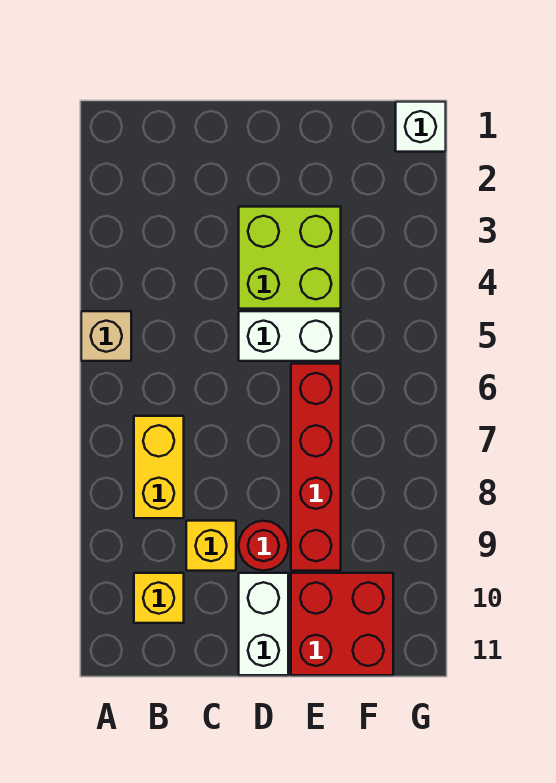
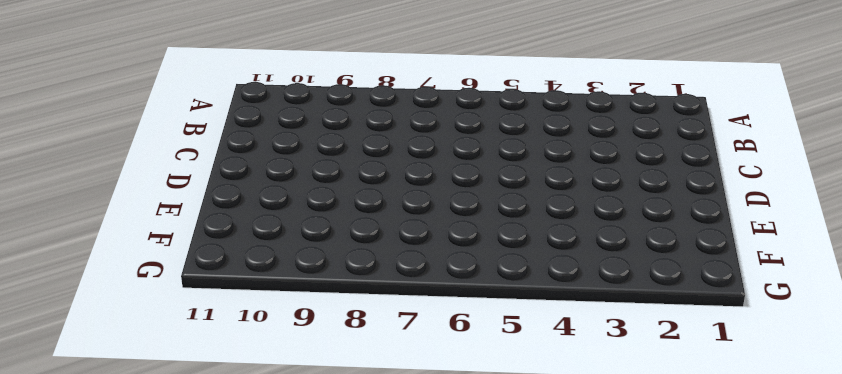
none -> tan 1x1 brick [81,311,131,361]
none -> yellow 1x2 brick [134,416,184,518]

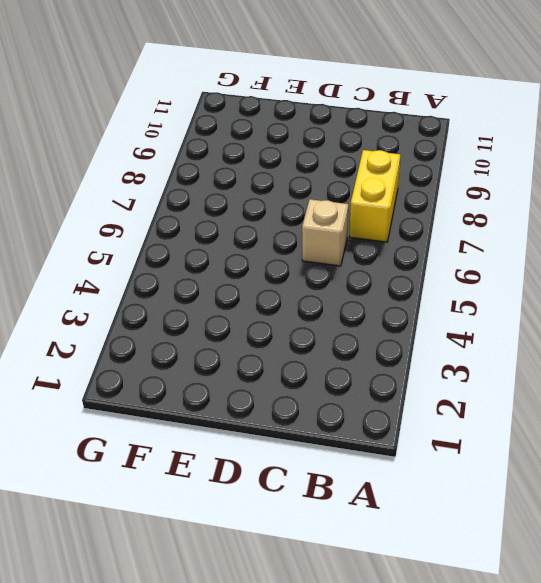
tan 1x1 brick [302,199,348,266] -> tan 1x1 brick moved to [81,311,131,361]
none -> yellow 1x1 brick [134,573,184,623]
none -> yellow 1x1 brick [186,521,236,571]

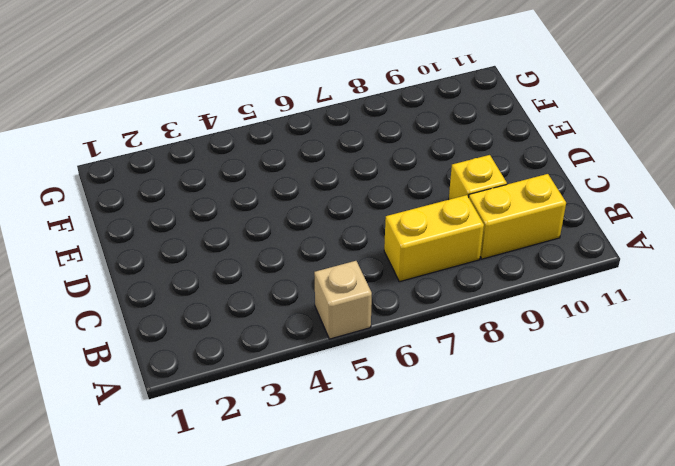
yellow 1x2 brick [469,174,566,259] -> yellow 1x1 brick [134,573,184,623]
none -> lime 2x2 brick [239,207,341,309]
none -> white 1x2 brick [239,311,341,361]

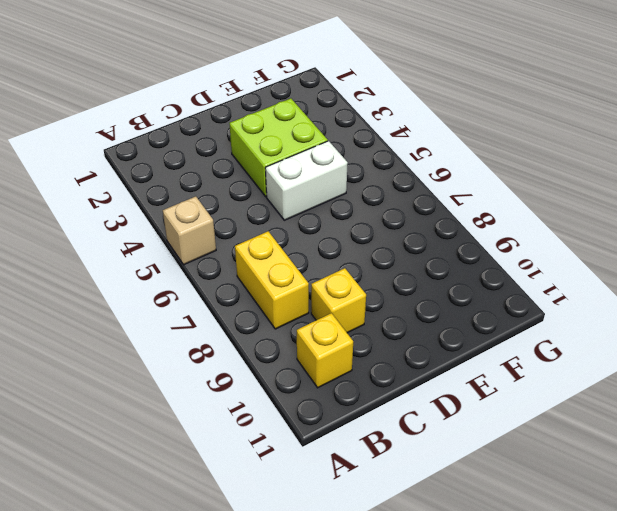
none -> red 1x1 round brick [239,521,288,571]
none -> white 1x2 brick [239,573,288,675]

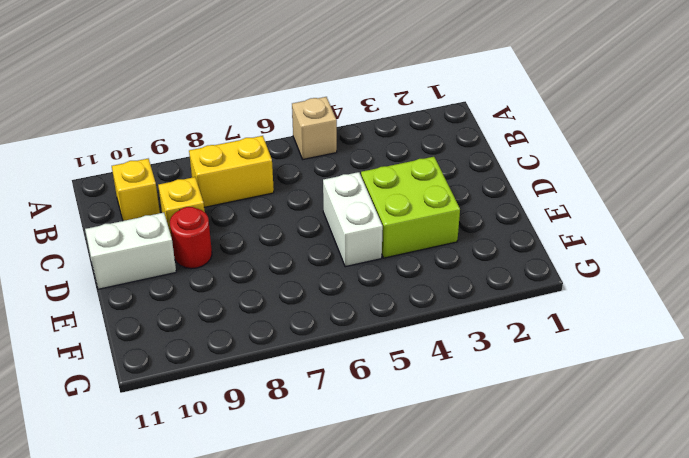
none -> red 1x4 brick [291,364,341,571]
none -> red 2x2 brick [291,573,393,675]

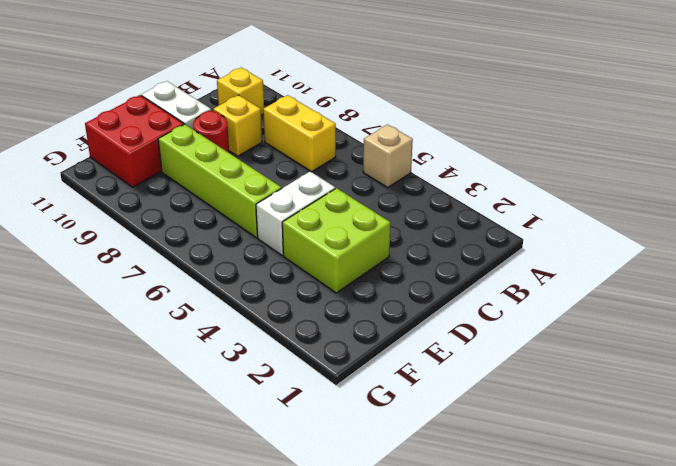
lime 1x4 brick [158,124,282,238] -> red 1x4 brick [291,364,341,571]
none -> white 1x1 brick [396,102,446,152]

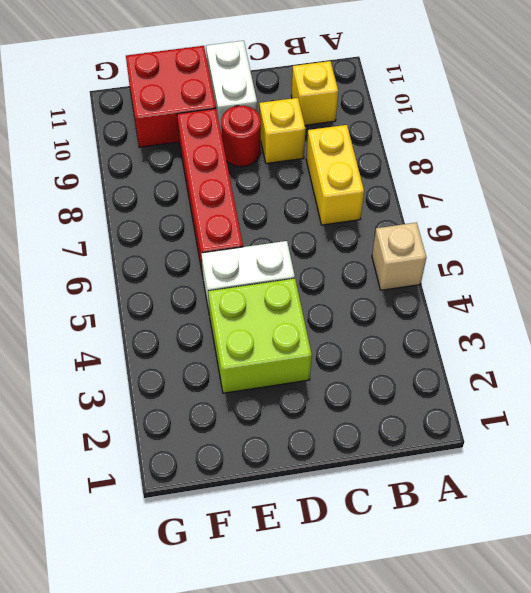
none -> white 1x1 brick [396,102,446,152]

